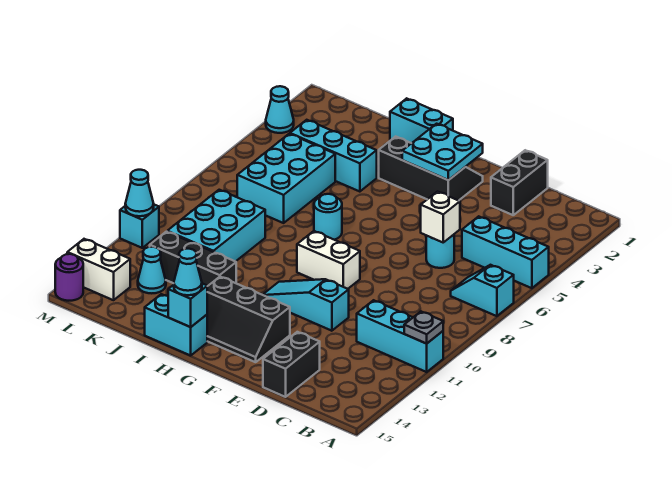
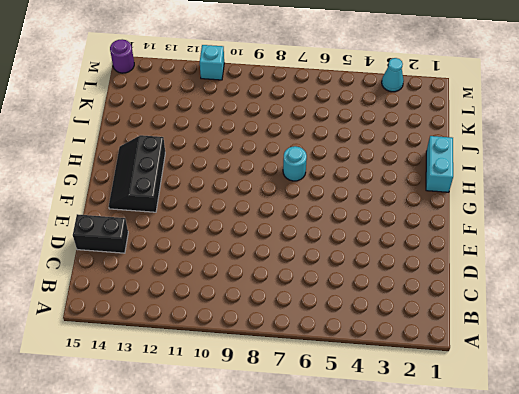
none -> cyan 1x3 brick [462,216,549,288]
none -> cyan 1x2 slope [451,265,514,316]
none -> cyan 1x3 brick [357,300,443,372]

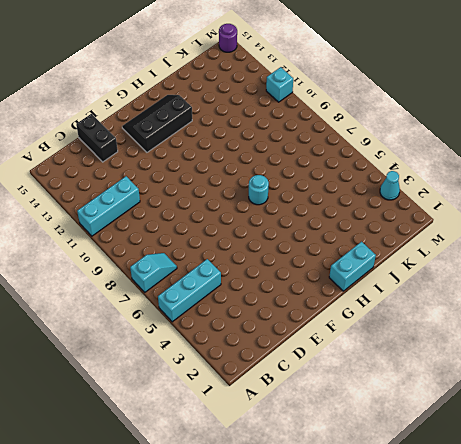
none -> black 1x2 brick [491,150,548,215]
none -> cyan 1x1 round brick [426,235,454,268]
none -> cyan 1x3 slope [263,279,349,331]

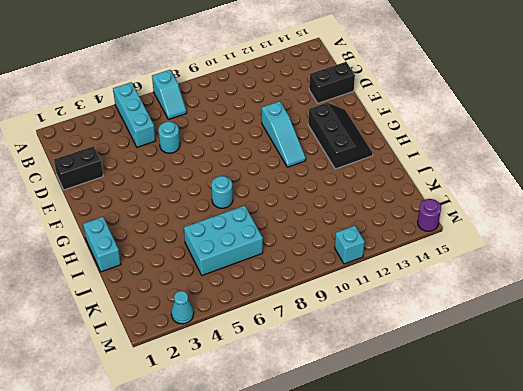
none -> cyan 1x3 brick [357,300,443,372]
none -> black 2x3 slope [379,136,483,201]
none -> white 1x2 brick [297,231,360,289]

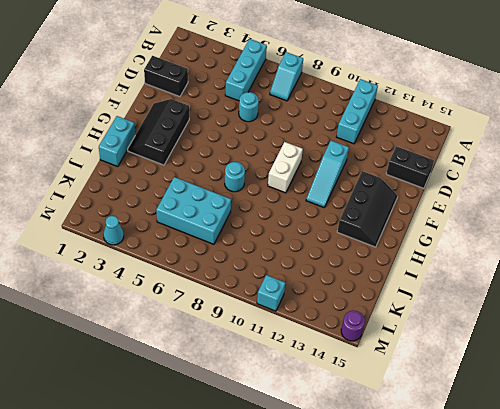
none -> cyan 1x2 brick [145,294,207,356]
none -> cyan 1x3 brick [290,120,377,192]
none -> black 1x3 brick [150,232,236,286]

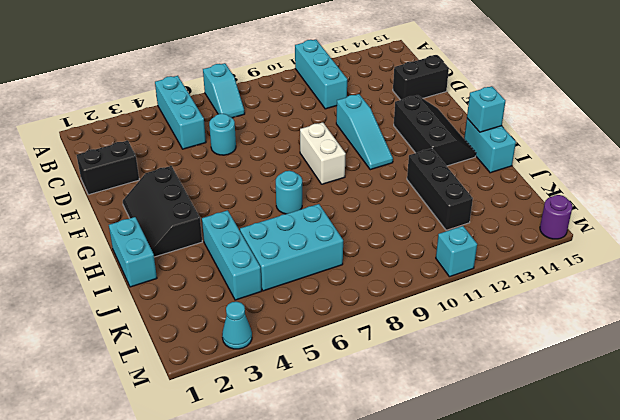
none -> cyan 2x3 brick [167,190,265,262]
none -> cyan 1x1 cone [138,247,166,293]
none -> white 1x2 brick [67,239,130,300]

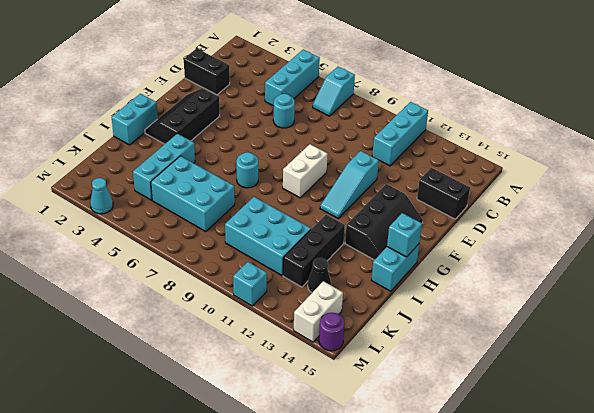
black 1x1 cone [308,258,331,293] -> cyan 1x1 cone [138,247,166,293]
none -> grey 1x1 plate [404,312,443,344]
none -> white 1x1 brick [421,192,460,242]
none -> cyan 2x2 plate [402,124,483,180]

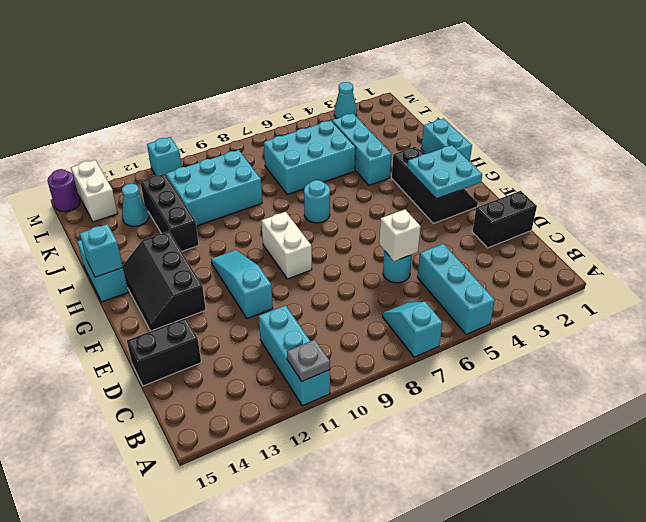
none -> cyan 1x1 cone [125,170,154,216]
none -> cyan 1x1 cone [174,249,202,295]

